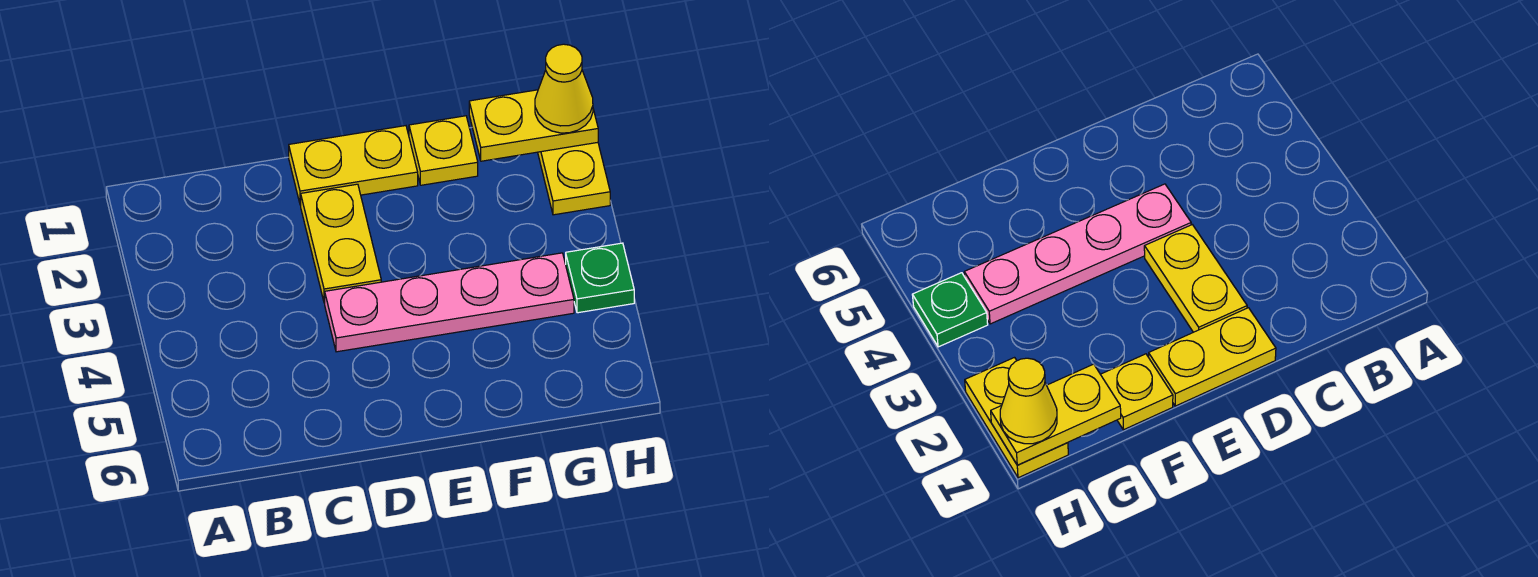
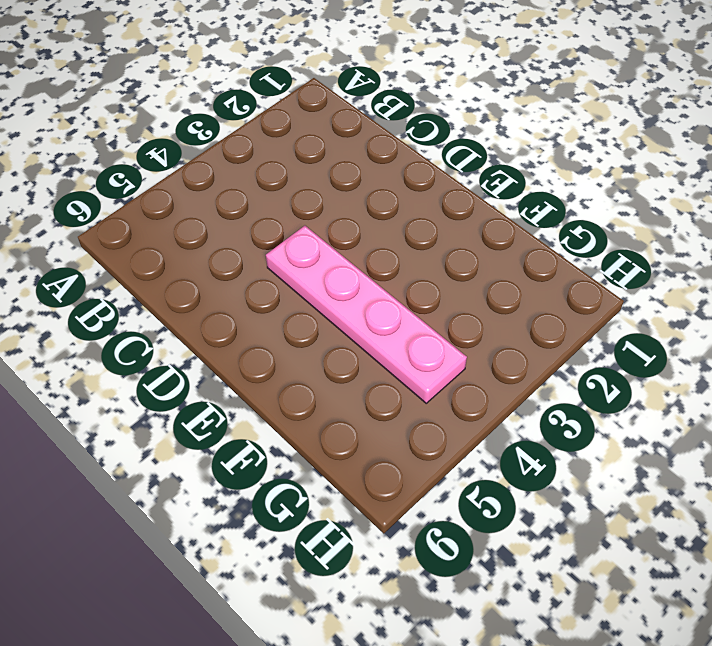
none -> yellow 1x2 plate [289,126,418,205]
none -> yellow 1x2 plate [301,184,381,303]

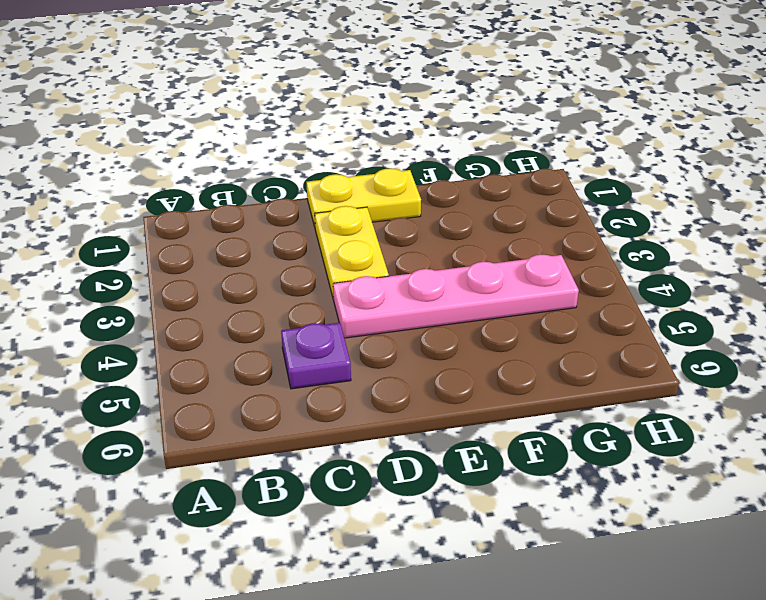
purple 1x1 plate [281,323,351,389] -> none
none -> yellow 1x1 plate [409,116,478,185]
none -> yellow 1x2 plate [538,142,610,215]

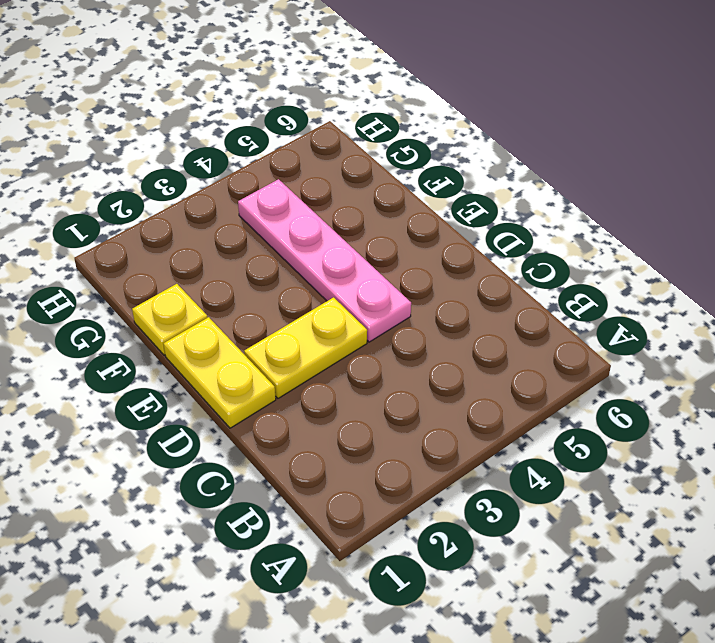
none -> yellow 1x2 plate [538,142,610,215]
none -> green 1x1 plate [566,243,634,313]

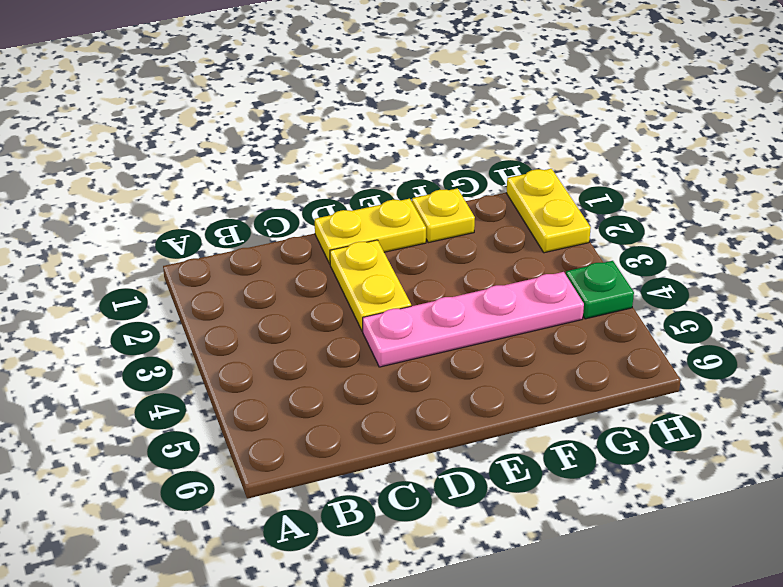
none -> yellow 1x2 plate [469,90,598,161]
none -> yellow 1x1 cone [535,44,593,133]

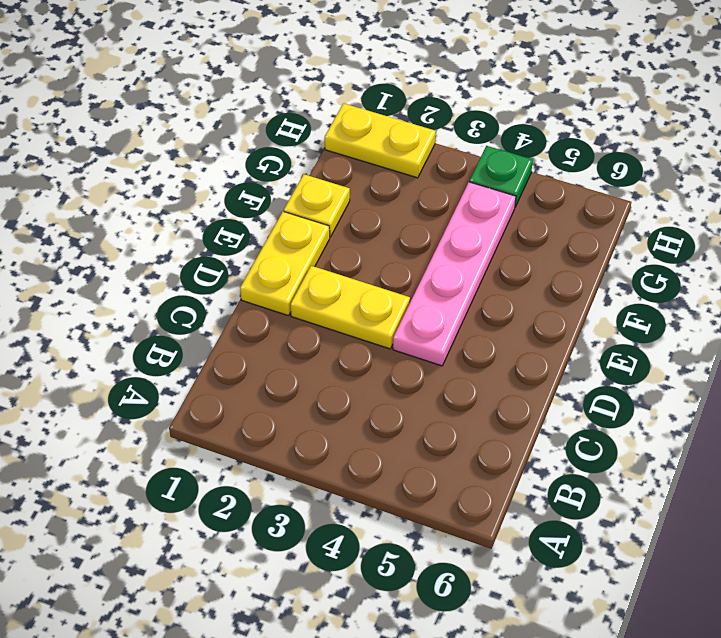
none -> yellow 1x2 plate [469,90,598,161]
none -> yellow 1x1 cone [535,44,593,133]

